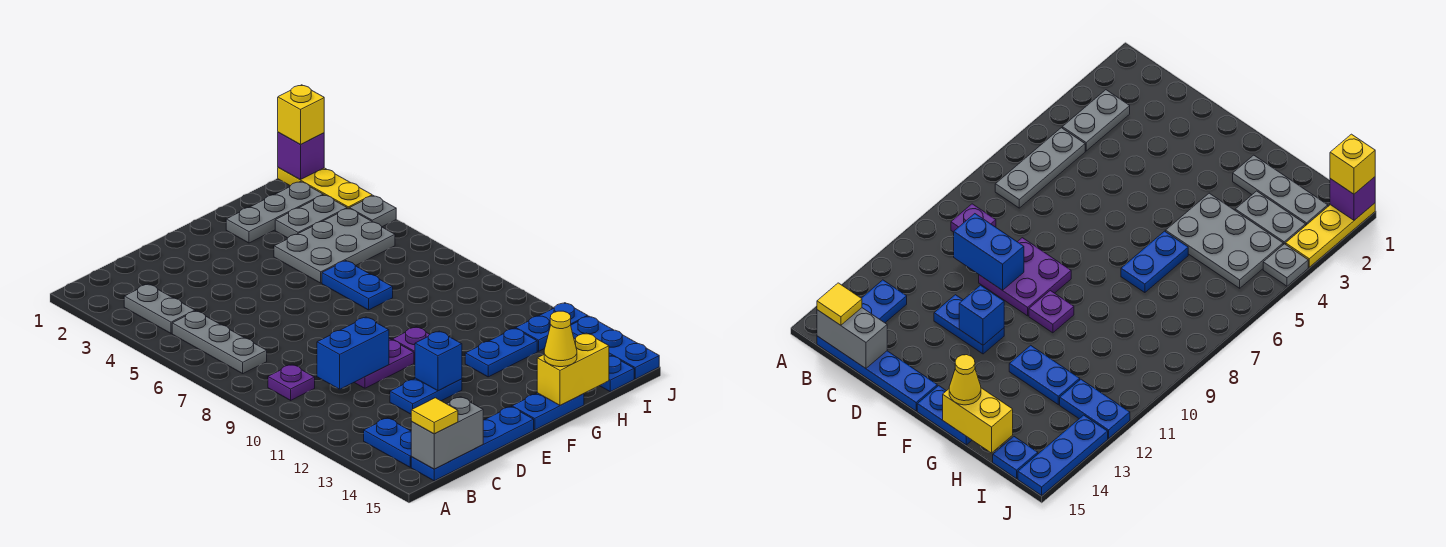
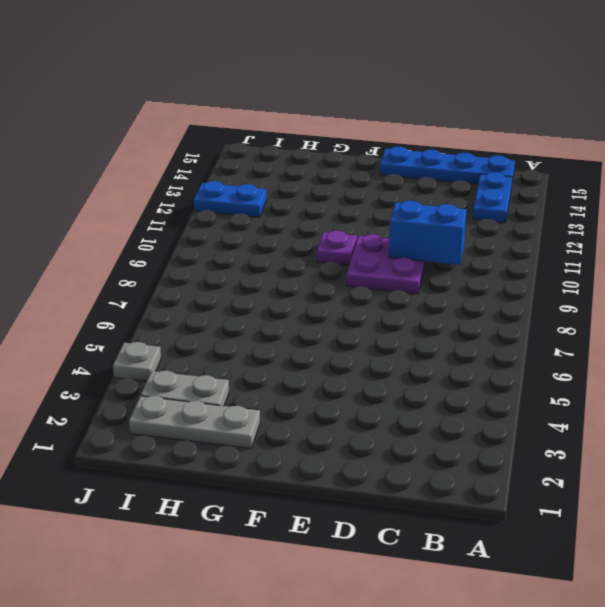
none -> grey 1x2 plate [124,284,195,333]
none -> grey 1x3 plate [172,311,267,373]
none -> purple 1x1 plate [268,365,315,400]

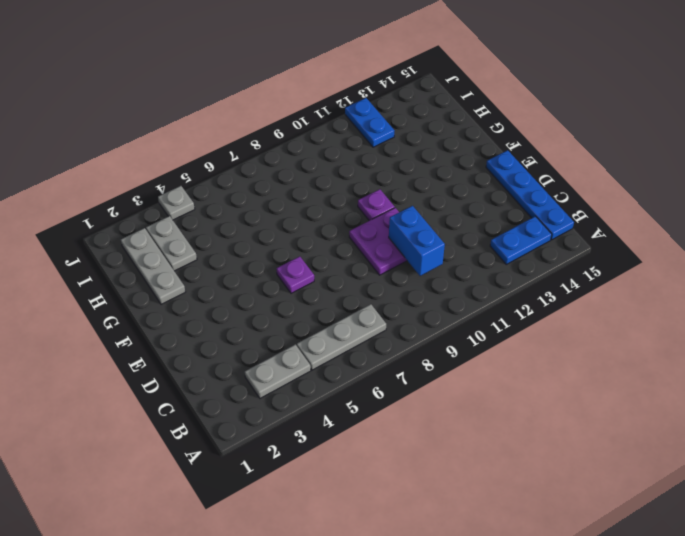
purple 1x1 plate [277,256,314,293] -> purple 1x1 plate moved to [268,365,315,400]
none -> blue 1x2 plate [390,378,462,414]
none -> blue 1x2 plate [512,393,584,430]
none -> grey 2x3 plate [274,208,395,283]

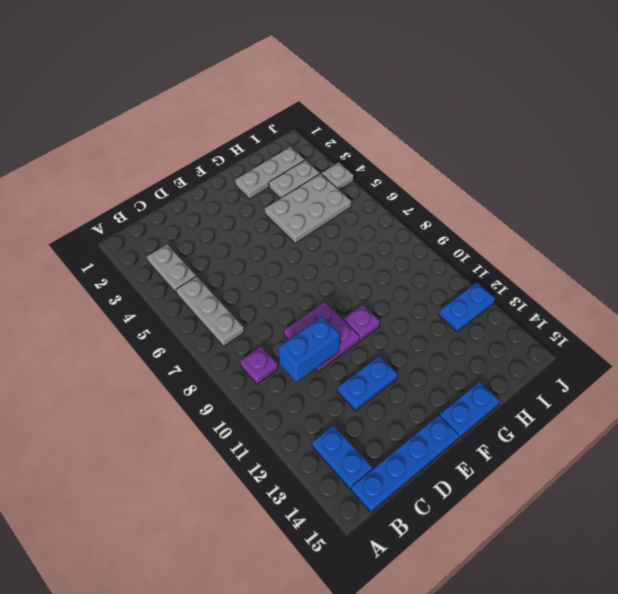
none -> blue 1x2 plate [322,261,393,310]
none -> blue 1x2 plate [465,328,537,377]
none -> blue 1x1 plate [600,356,634,392]

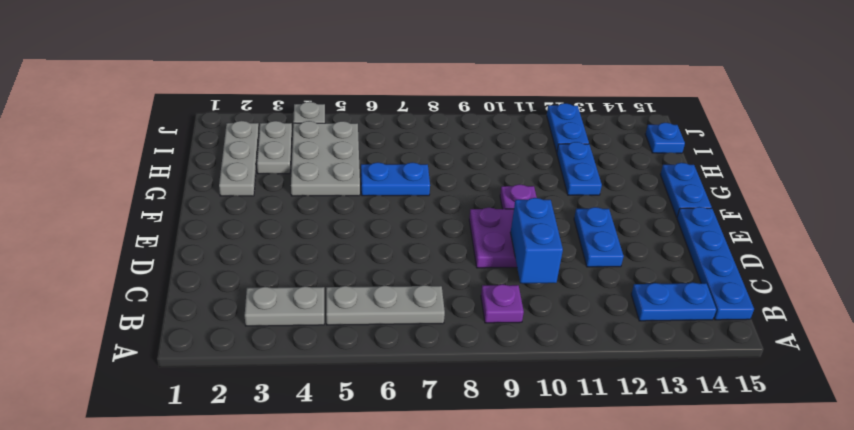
none -> yellow 1x3 plate [278,168,372,209]
none -> blue 1x3 plate [571,316,659,379]
none -> grey 1x2 brick [411,397,483,469]

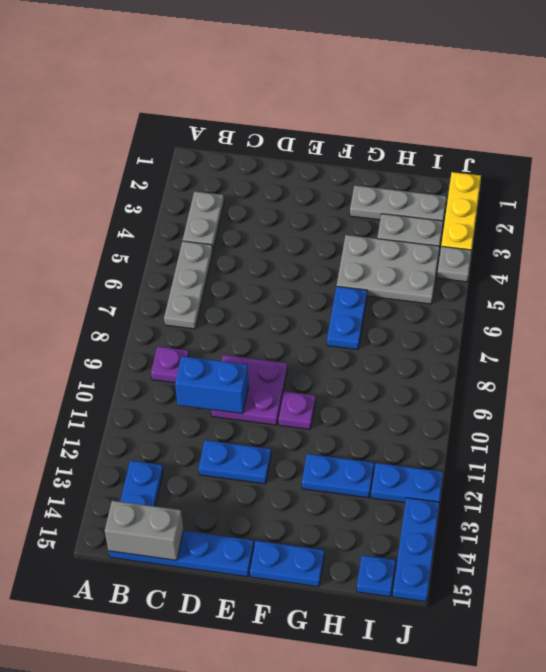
none -> blue 1x1 brick [415,331,462,391]
none -> yellow 1x2 brick [537,333,609,405]
none -> purple 1x1 brick [278,132,324,180]

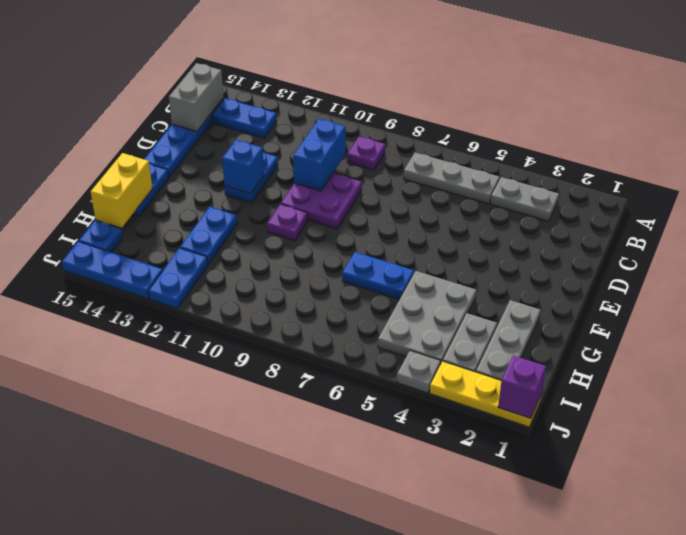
none -> yellow 1x1 tile [411,398,458,434]
none -> yellow 1x1 cone [544,311,577,367]
none -> yellow 1x1 brick [278,85,324,145]

